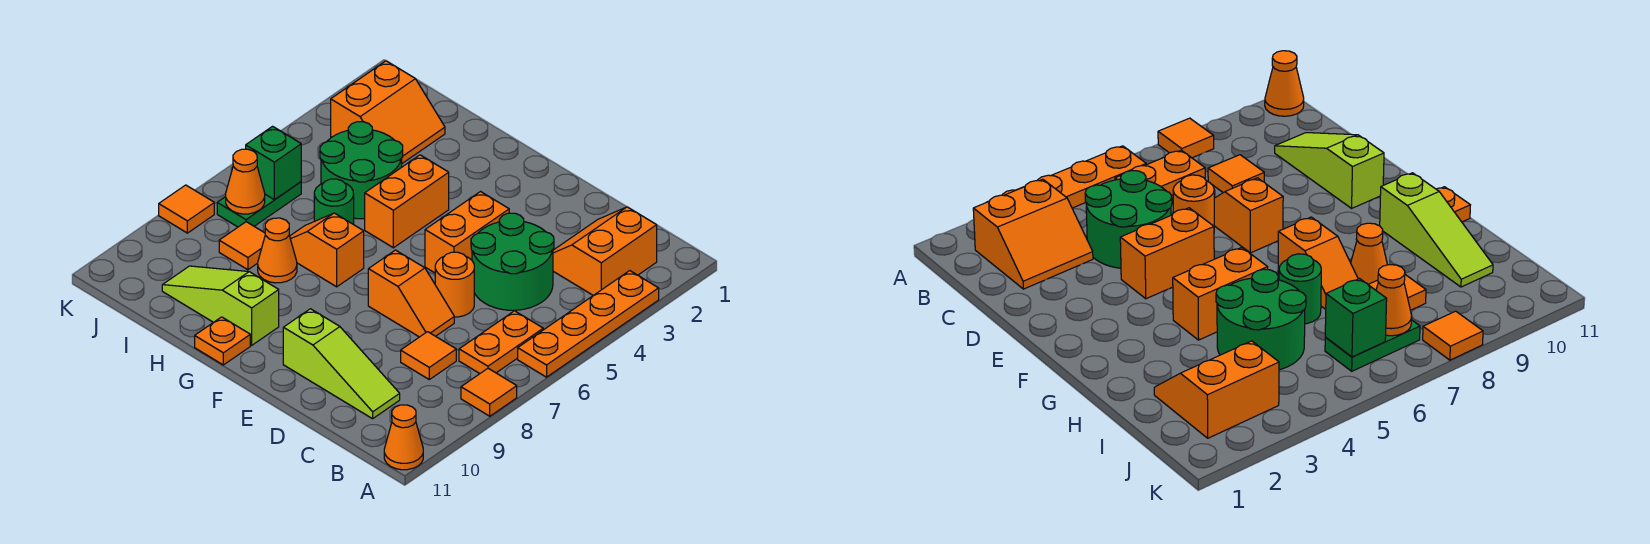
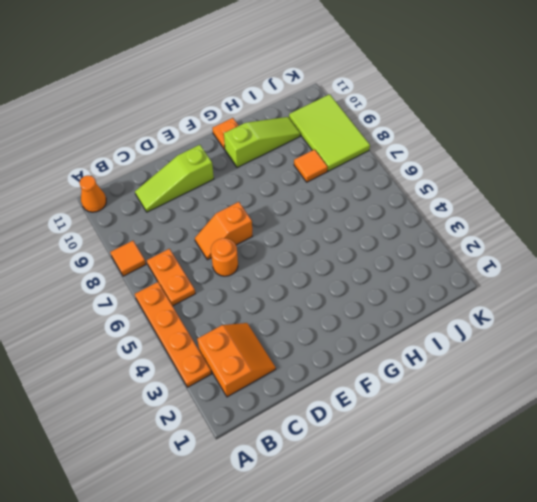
lime 2x3 tile [289,94,370,171] -> orange 1x1 tile [159,185,214,233]
none -> green 2x2 round brick [471,213,554,310]
none -> orange 1x1 tile [401,332,456,379]
none -> orange 1x2 brick [425,192,509,273]

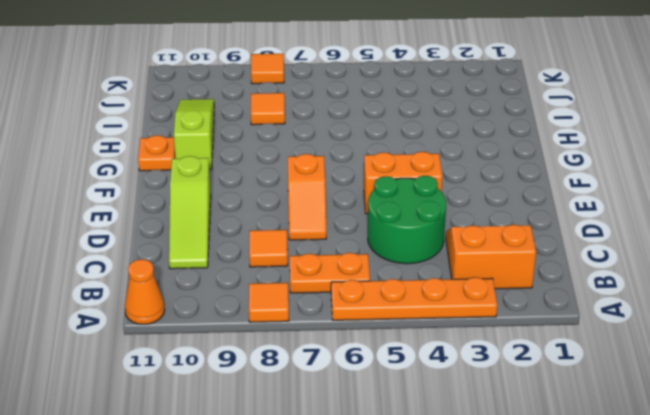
none -> orange 1x1 round brick [435,252,474,317]
none -> orange 1x2 brick [365,155,449,248]
none -> orange 1x2 slope [290,213,364,287]

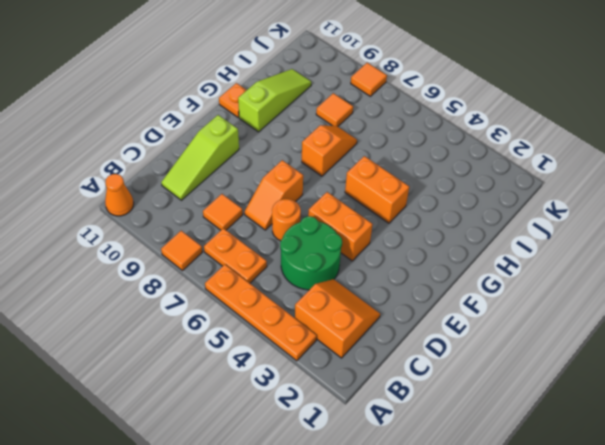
none -> green 2x2 round brick [320,122,403,219]
none -> green 1x1 round brick [314,179,354,224]
none -> orange 1x1 cone [258,218,297,283]

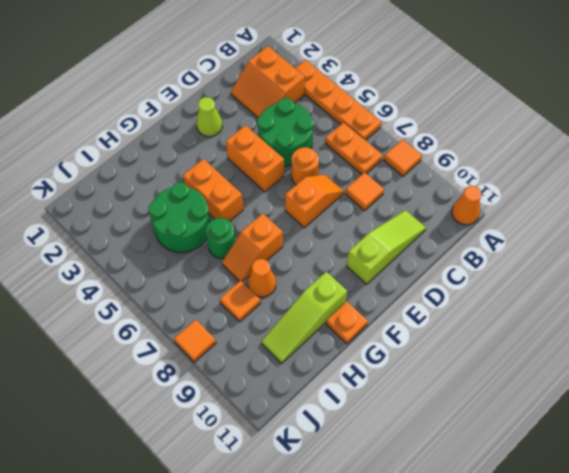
lime 1x1 cone [196,97,222,137] -> none
none -> orange 2x2 slope [331,61,445,163]
none -> green 1x2 plate [217,182,301,227]
none -> green 1x1 brick [246,126,301,200]

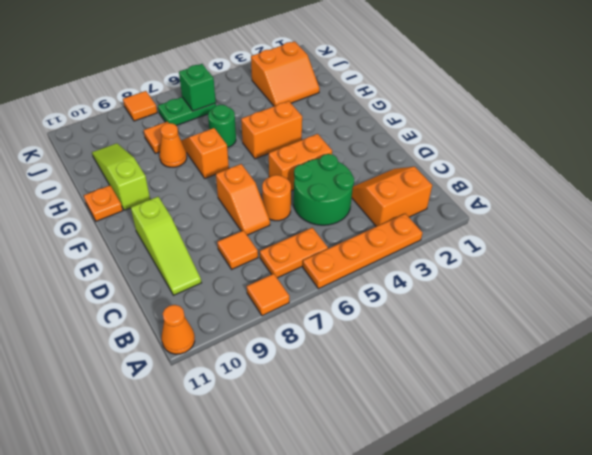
none -> green 2x2 round brick [320,122,403,219]
none -> orange 1x1 cone [226,149,265,214]

